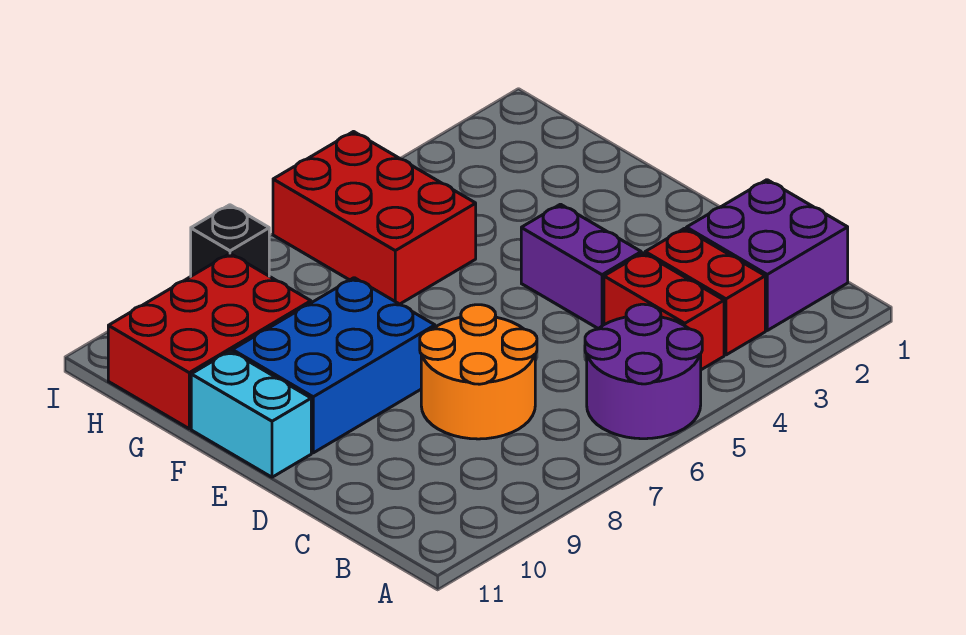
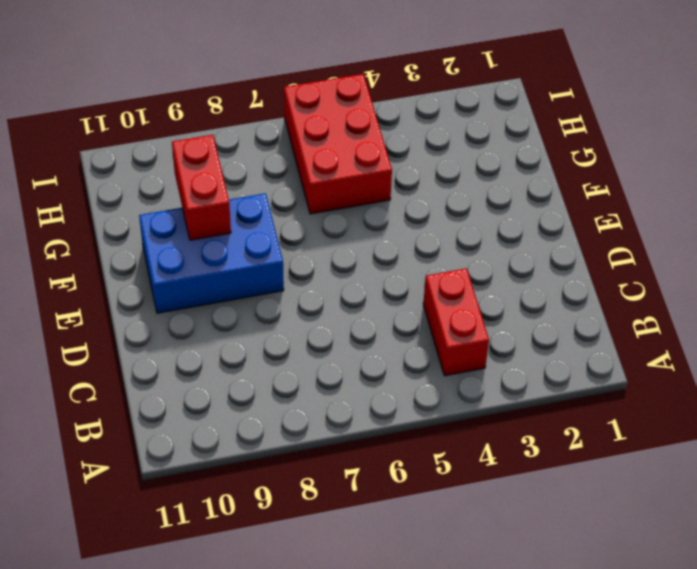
red 1x2 brick [172,135,231,240] -> red 1x2 brick moved to [645,229,765,355]
none -> purple 2x2 round brick [585,304,702,439]
none -> purple 2x2 brick [686,180,848,330]

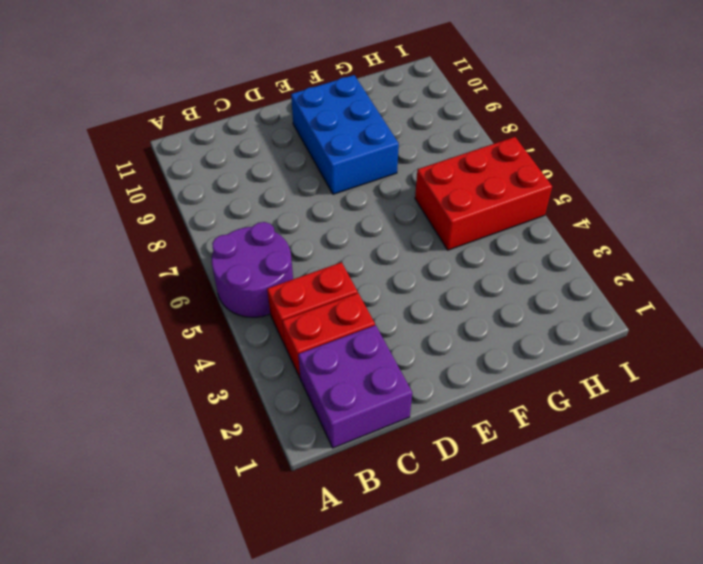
none -> orange 2x2 round brick [420,305,537,439]
none -> purple 1x2 brick [521,204,641,329]

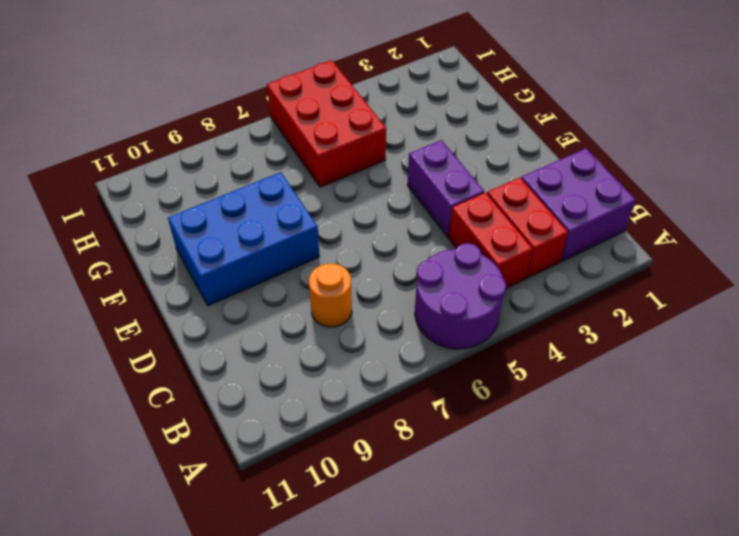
orange 1x1 round brick [309,264,352,327] -> orange 2x2 round brick [420,305,537,439]
none -> cyan 1x2 brick [191,351,311,477]
none -> red 2x3 brick [108,254,311,429]

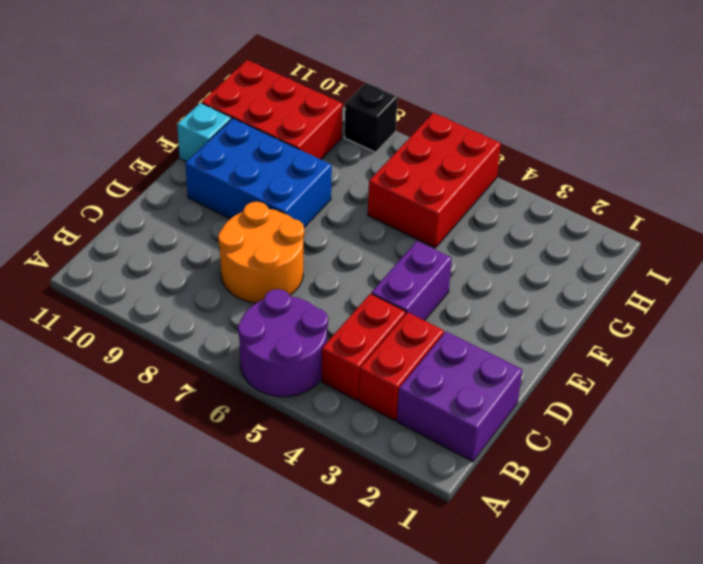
cyan 1x1 brick [177,103,231,162] -> cyan 1x2 brick [191,351,311,477]

